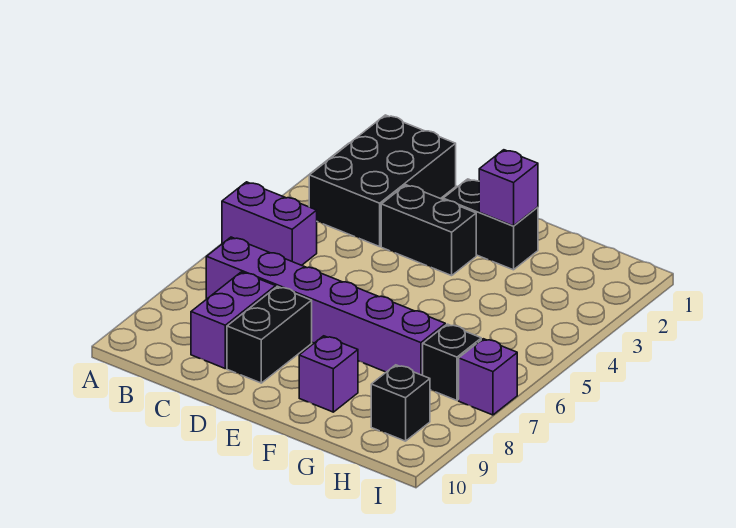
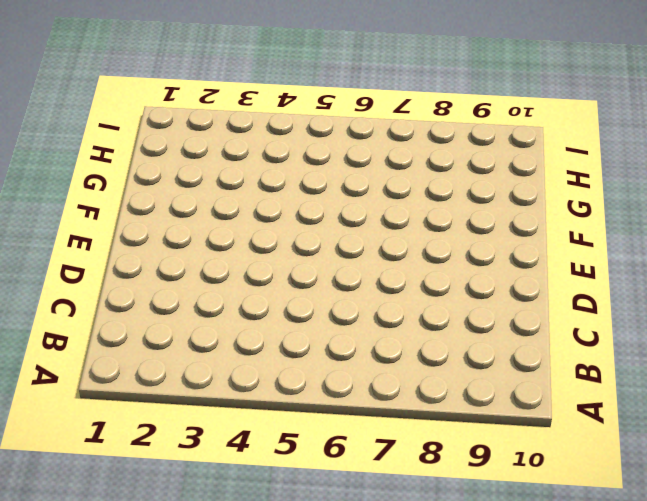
none -> purple 1x2 brick [222,182,317,265]
none -> black 2x3 brick [309,115,456,247]
none -> purple 1x6 brick [206,237,445,375]

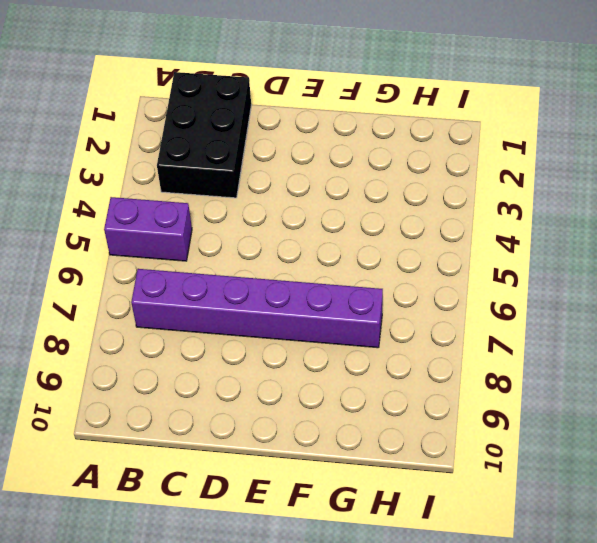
none -> purple 1x2 brick [191,272,276,368]
none -> black 1x2 brick [381,185,476,276]
none -> black 1x2 brick [227,286,312,383]

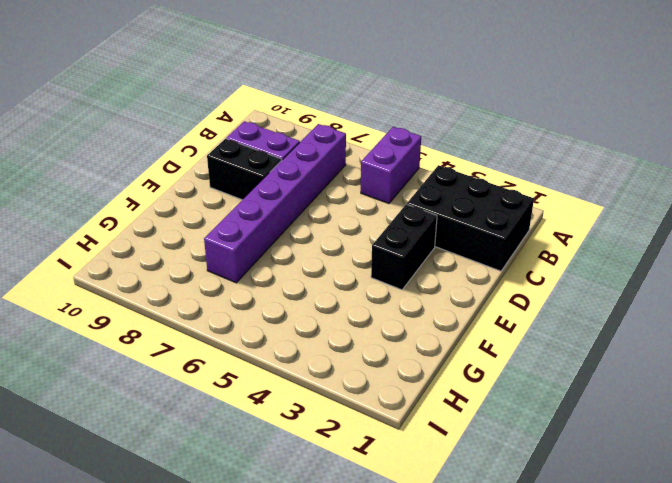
none -> black 1x2 brick [443,179,538,270]
none -> purple 1x1 brick [299,336,358,412]
none -> black 1x1 brick [423,324,481,400]

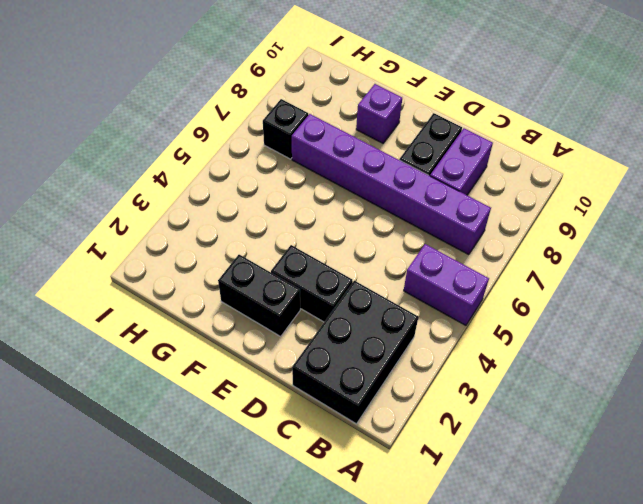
none -> black 1x1 brick [371,365,430,441]
none -> purple 1x1 brick [459,339,517,415]
none -> purple 1x1 brick [479,150,538,226]

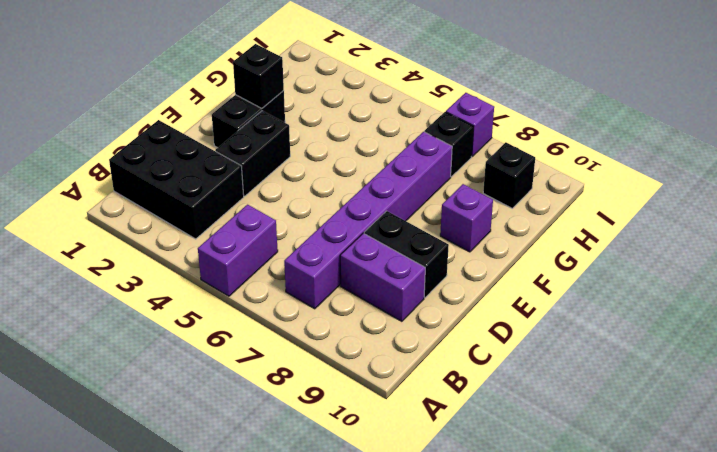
black 1x1 brick [233,44,284,108] -> purple 1x1 brick [479,150,538,226]

